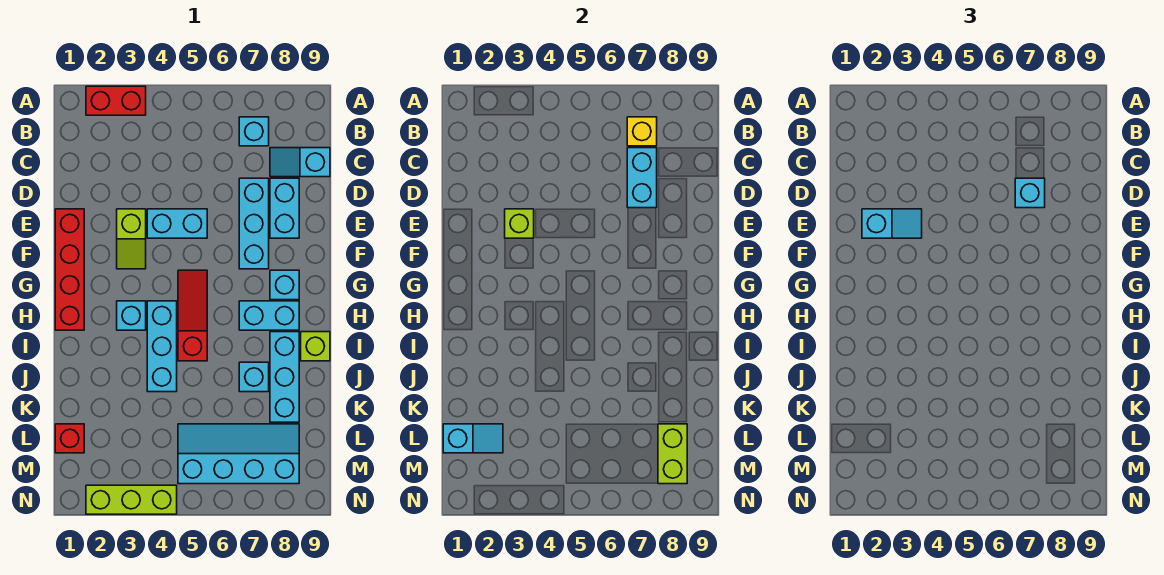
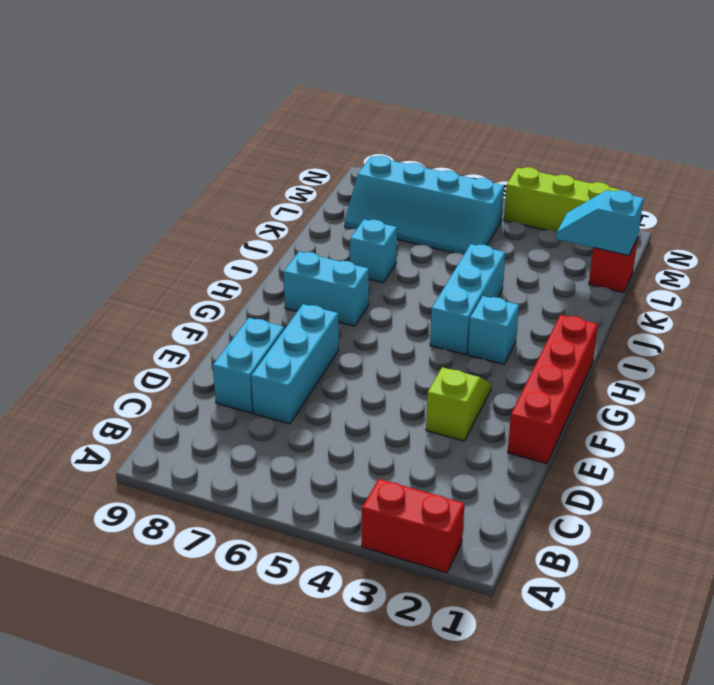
none -> cyan 1x1 brick [239,117,269,146]
none -> cyan 1x2 slope [270,148,330,177]
none -> cyan 1x2 brick [147,209,207,238]

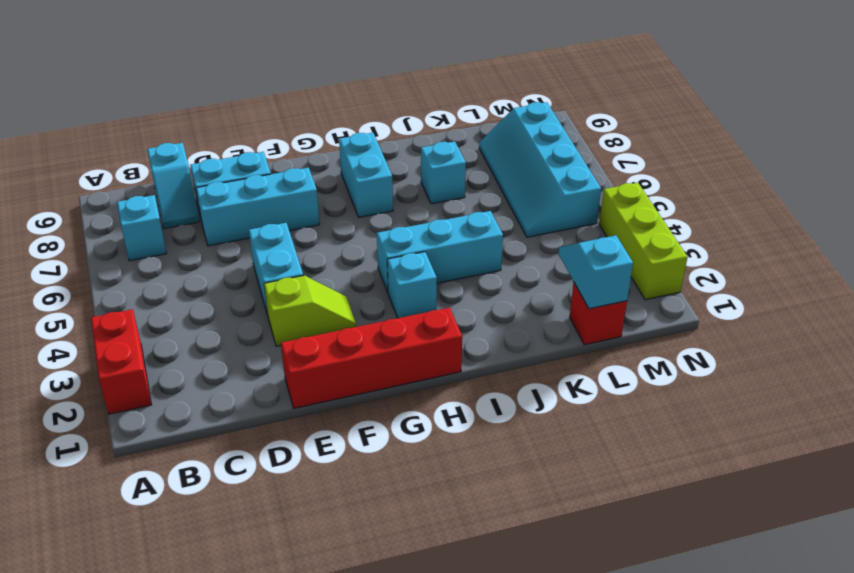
none -> red 1x3 slope [178,270,207,361]
none -> cyan 1x1 brick [270,270,299,300]
none -> cyan 1x3 brick [270,332,299,422]

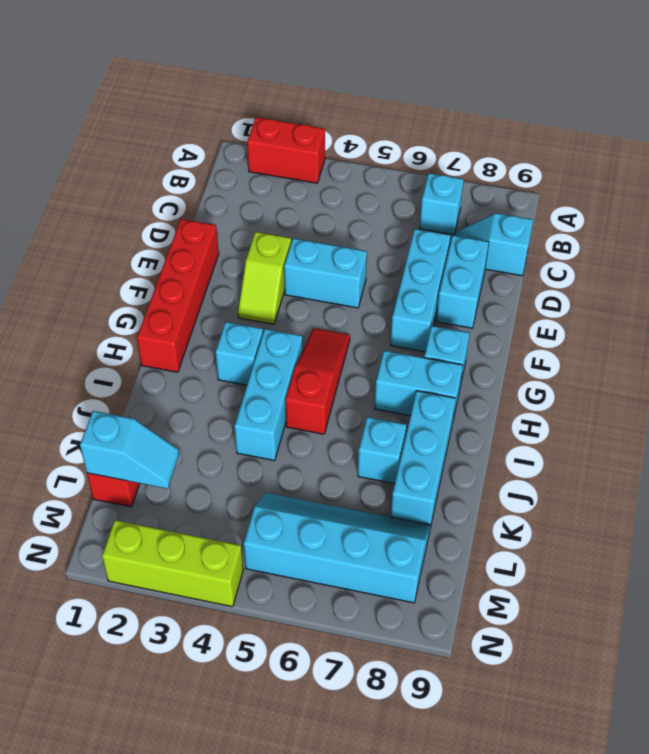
none -> lime 1x1 brick [301,332,330,361]
none -> yellow 1x1 brick [627,117,657,146]
none -> cyan 1x2 brick [627,148,657,208]

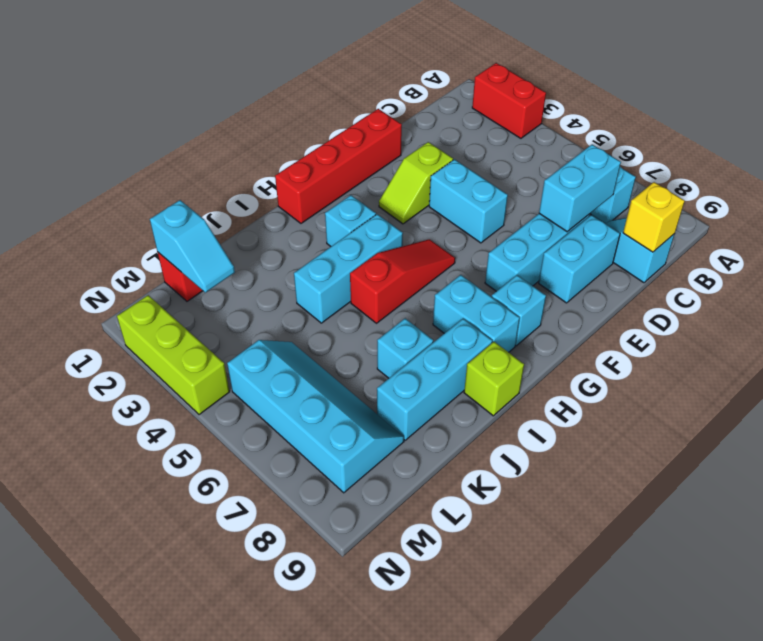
yellow 1x1 brick [623,182,685,252] -> yellow 1x1 brick moved to [627,117,657,146]
none -> lime 1x1 brick [505,209,534,238]
none -> lime 1x2 brick [658,424,687,484]
none -> cyan 1x1 brick [1015,178,1045,208]

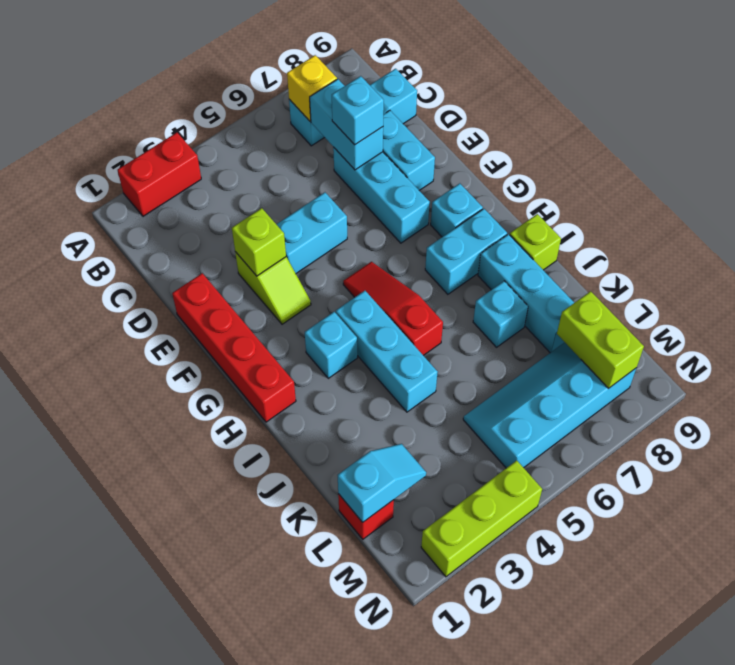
none -> cyan 1x2 slope [862,209,922,238]

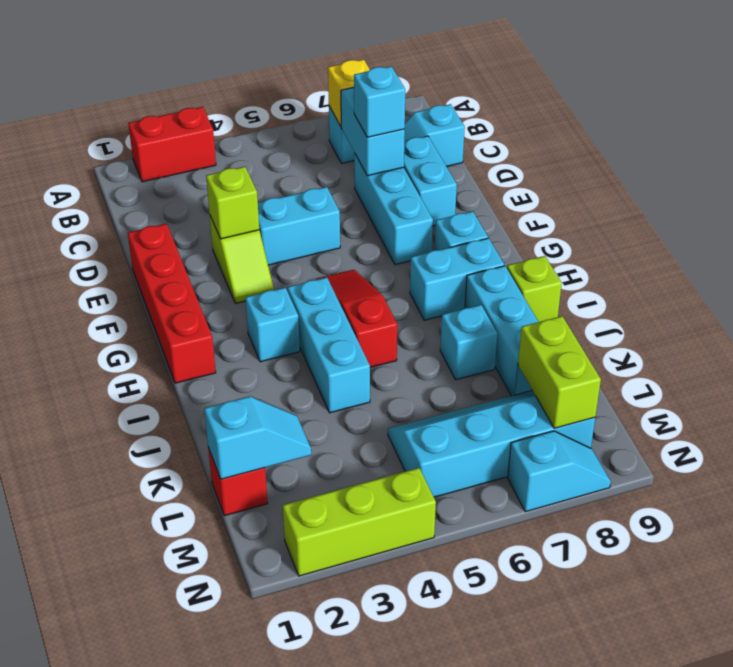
cyan 1x2 slope [508,431,611,512] -> cyan 1x2 slope moved to [862,209,922,238]

